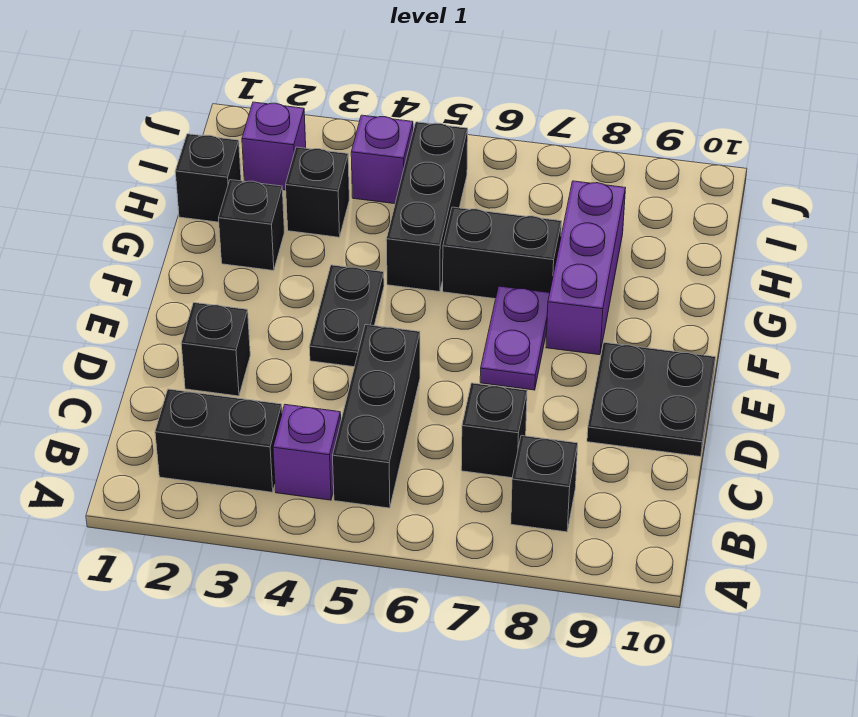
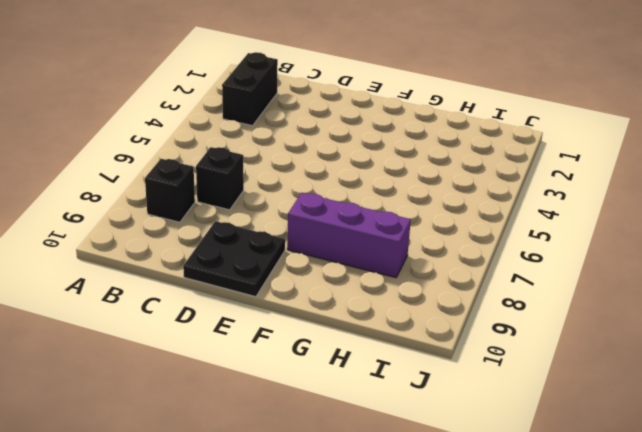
none -> purple 1x1 brick [273,405,341,500]
none -> black 1x3 brick [333,325,420,508]
none -> black 1x1 brick [181,303,250,396]

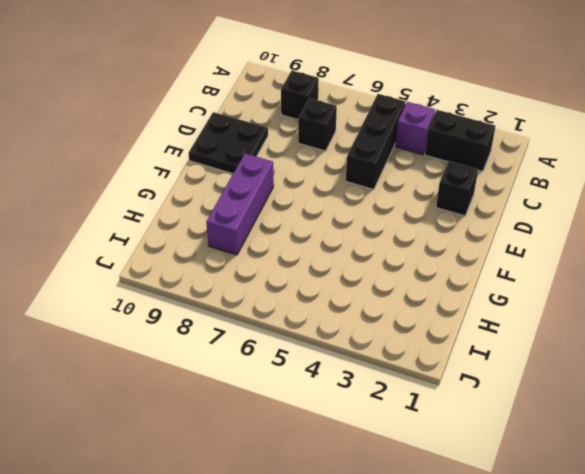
none -> black 1x2 plate [309,265,384,367]
none -> purple 1x2 plate [480,286,550,390]
none -> black 1x1 brick [219,180,284,271]

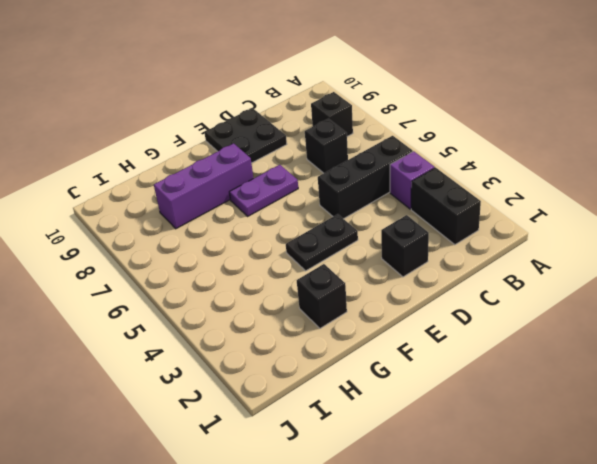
none -> black 1x3 brick [386,122,468,292]
none -> black 1x2 brick [443,207,562,299]
none -> black 1x1 brick [175,134,241,222]

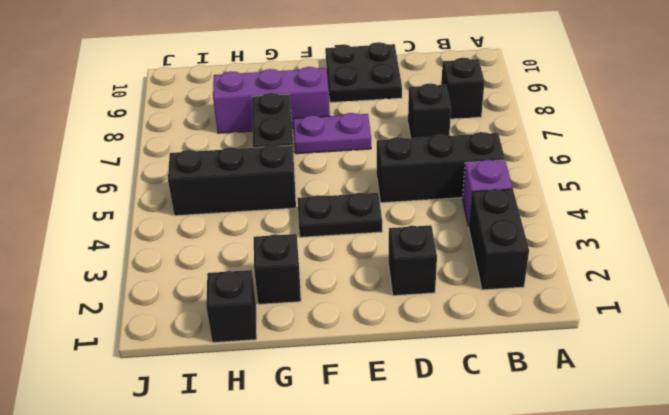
none -> black 1x1 brick [286,147,349,237]
none -> purple 1x1 brick [242,102,306,190]
none -> purple 1x1 brick [351,115,413,204]

